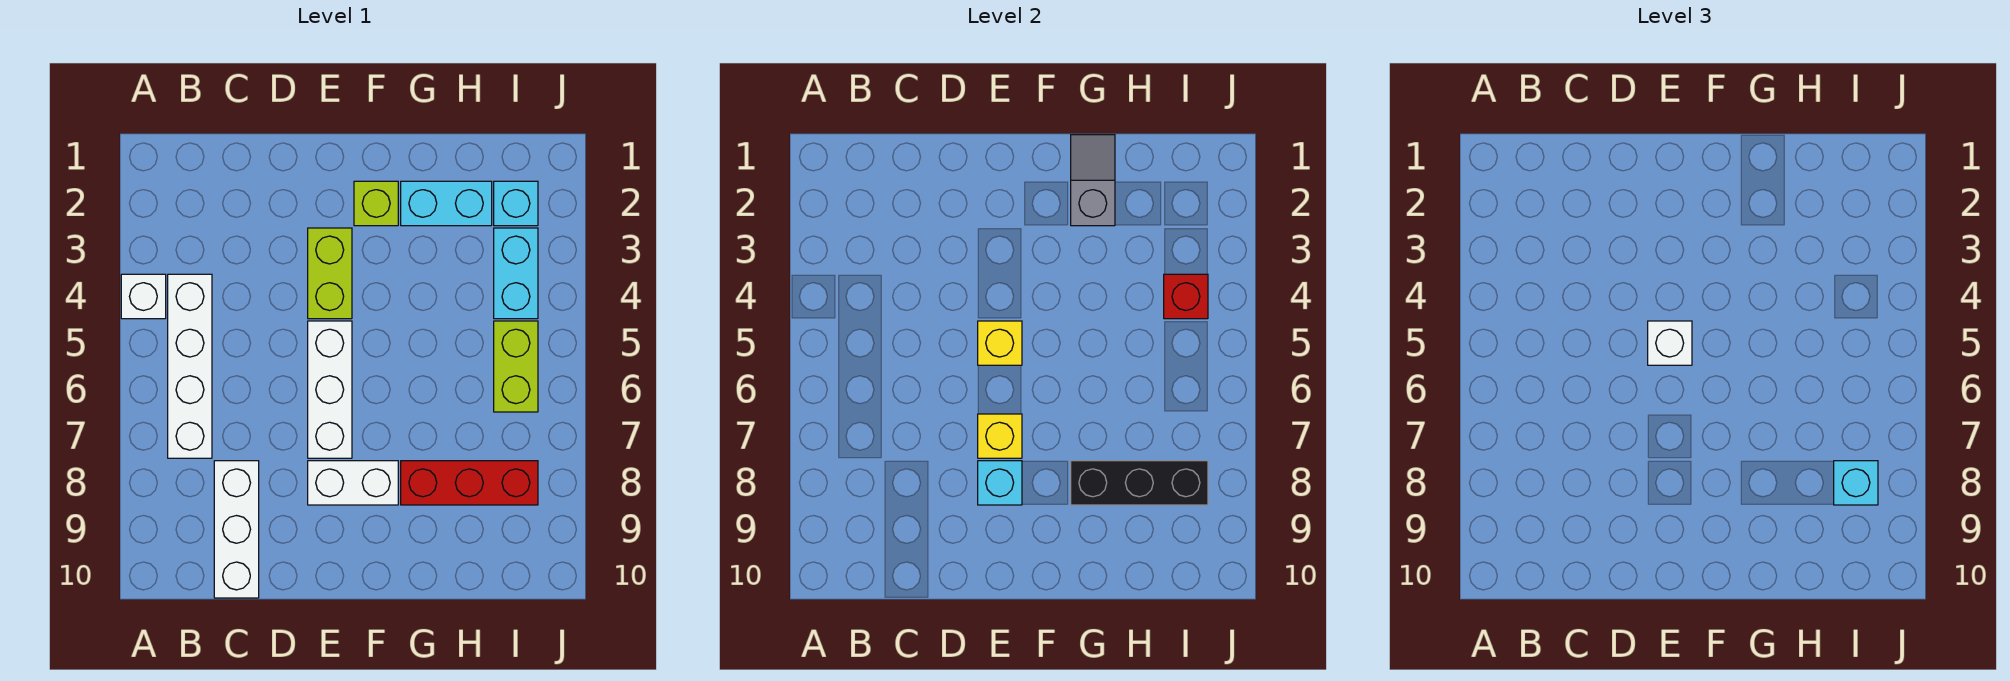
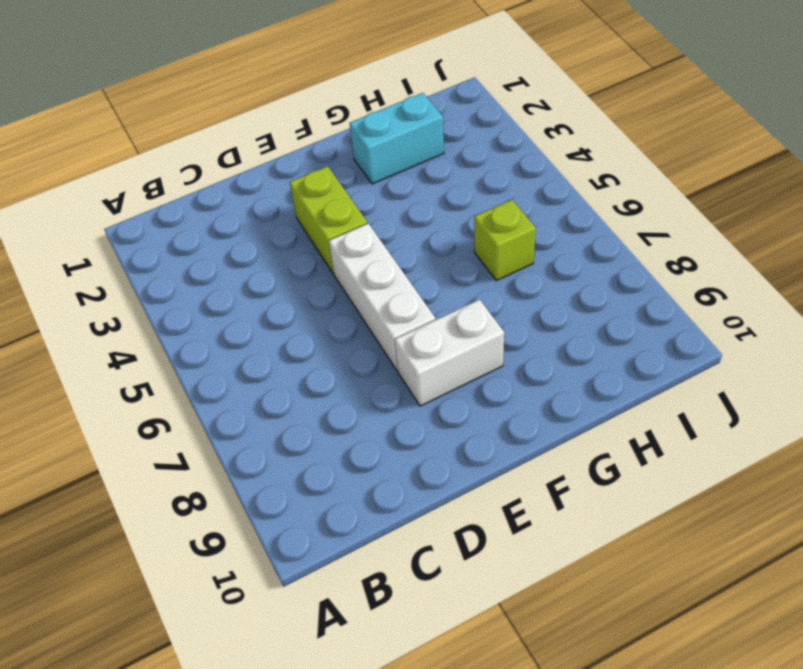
lime 1x1 brick [474,200,536,281] -> lime 1x1 brick moved to [354,181,398,226]
none -> white 1x1 brick [121,274,166,319]
none -> white 1x4 brick [168,274,212,458]
none -> white 1x3 brick [214,461,259,598]

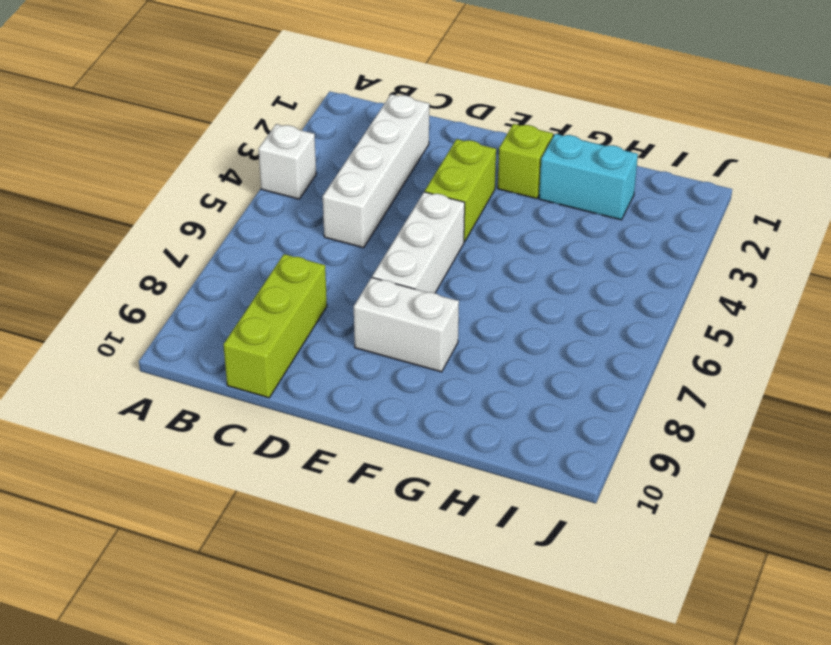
white 1x4 brick [323,94,429,248] -> white 1x4 brick moved to [168,274,212,458]
lime 1x3 brick [223,254,327,398] -> white 1x3 brick [214,461,259,598]
none -> red 1x3 brick [401,461,538,505]
none -> cyan 1x1 brick [494,181,538,226]
none -> cyan 1x2 brick [494,228,538,319]

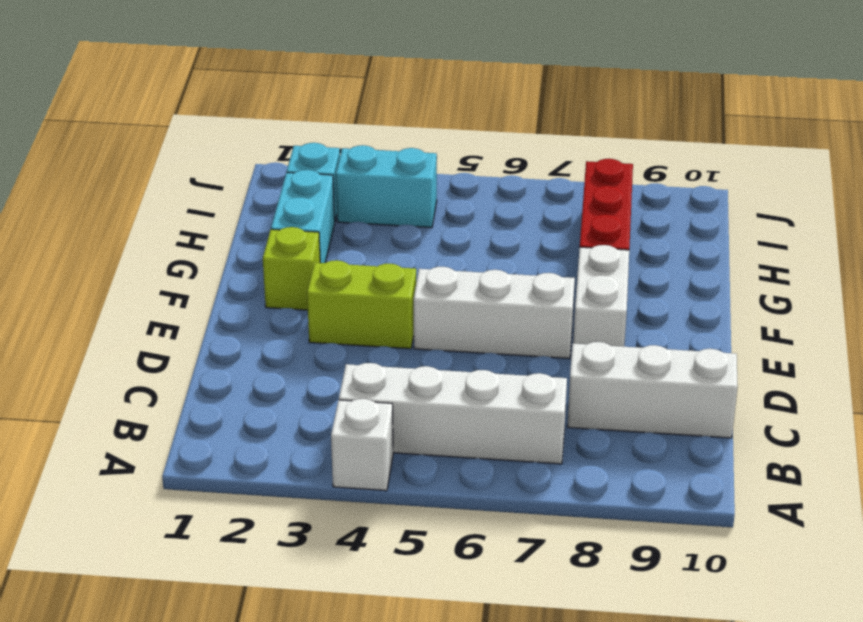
none -> lime 1x2 brick [494,321,538,412]
none -> yellow 1x1 brick [978,321,1022,365]
none -> yellow 1x1 brick [978,414,1022,458]

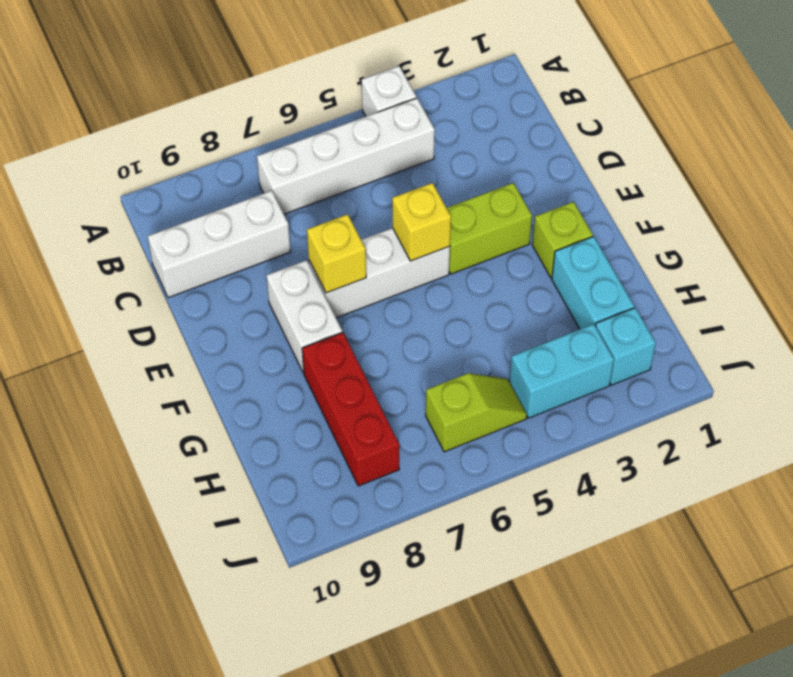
lime 1x2 slope [426,373,527,452] -> lime 1x2 brick [494,321,538,412]
none -> cyan 1x1 brick [978,461,1022,505]
none -> grey 1x2 slope [1071,135,1115,226]
none -> black 1x3 brick [1071,461,1208,505]

